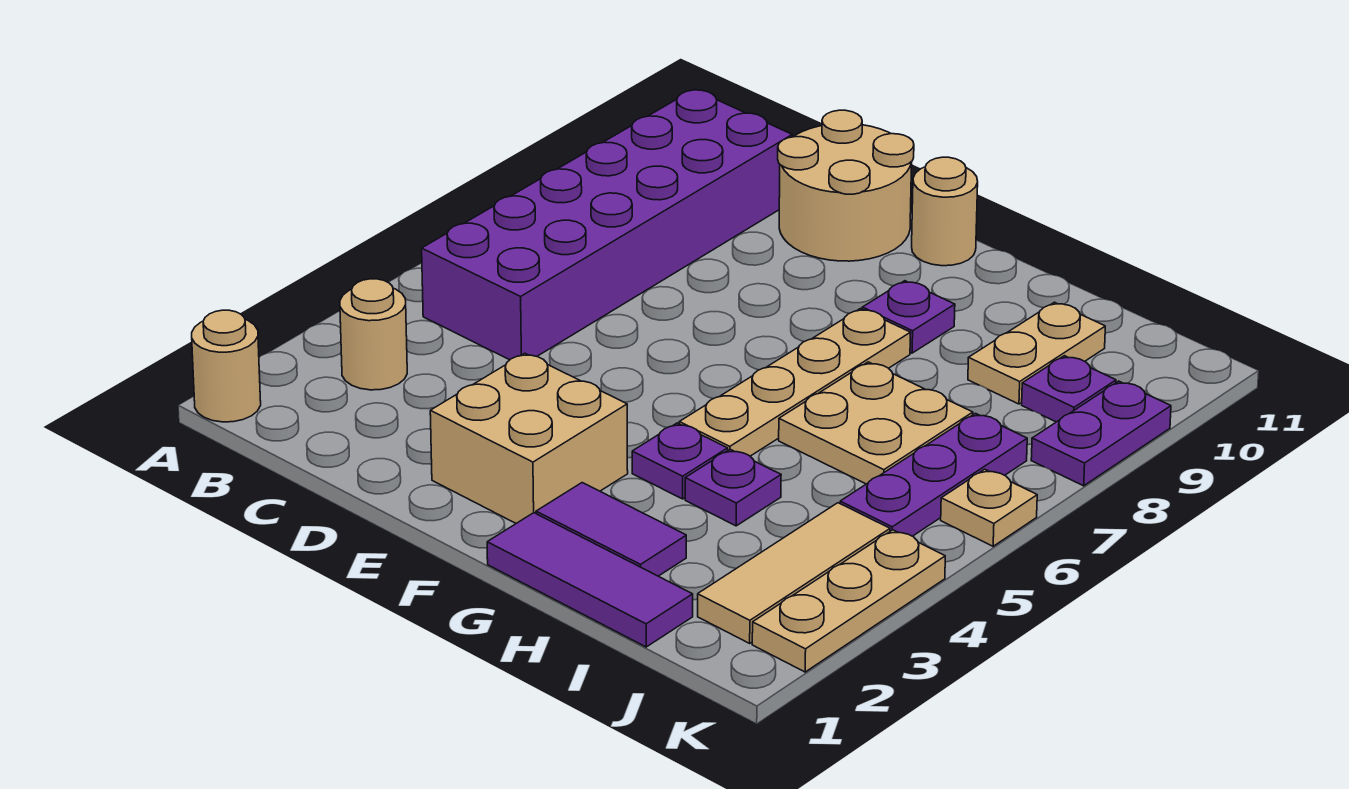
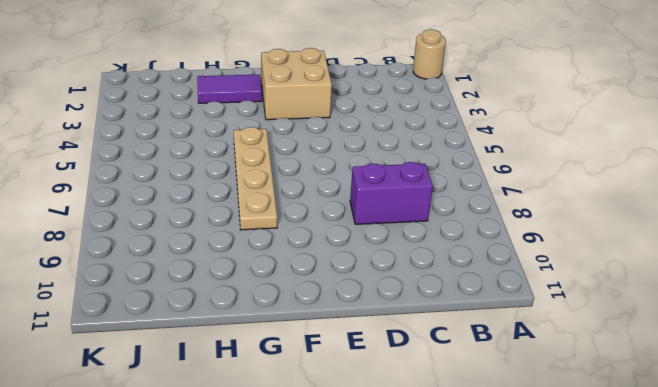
purple 1x2 brick [350,162,433,224] -> purple 2x6 brick [422,89,792,360]
none -> tan 1x1 round brick [340,279,407,390]
none -> tan 2x2 round brick [778,110,914,261]
none -> tan 1x1 round brick [912,157,978,266]

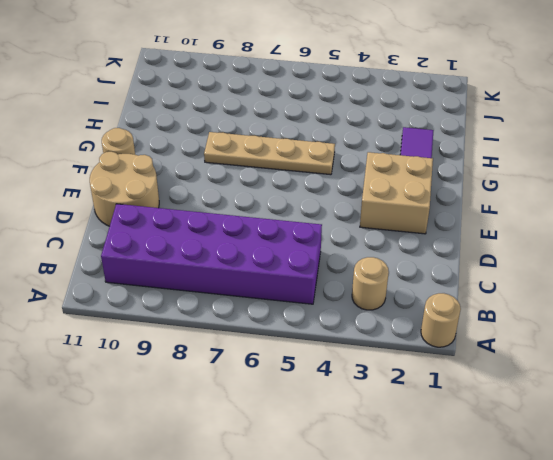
none -> purple 1x3 tile [487,513,693,647]
none -> purple 1x1 plate [632,423,728,499]
none -> purple 1x1 plate [862,281,955,353]

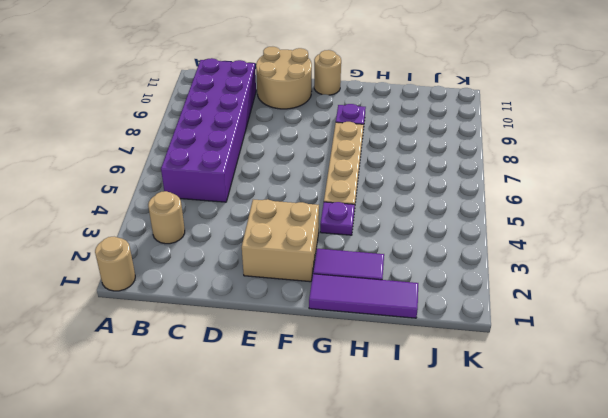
none -> purple 1x1 plate [685,449,781,526]
none -> tan 2x2 plate [779,362,973,484]
none -> tan 1x2 plate [968,302,1105,404]

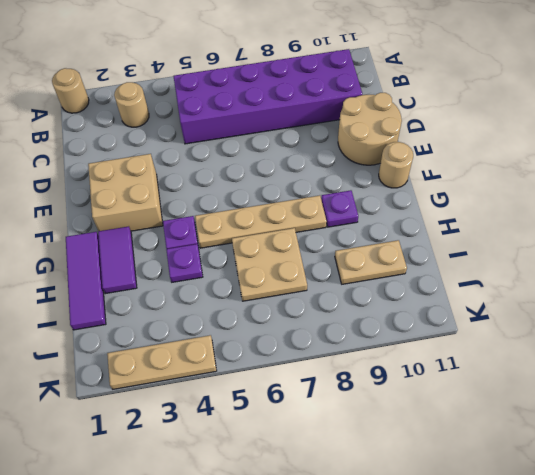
none -> tan 1x3 tile [698,503,890,643]
none -> purple 1x3 plate [840,413,1027,536]
none -> purple 1x1 plate [1022,356,1116,422]

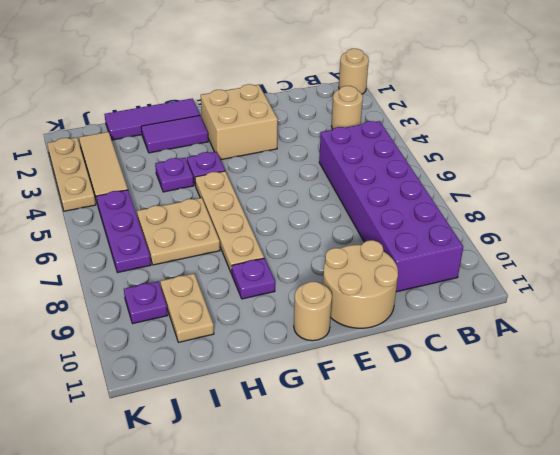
none -> tan 1x1 plate [941,469,1037,546]
none -> purple 1x2 plate [1031,381,1171,486]

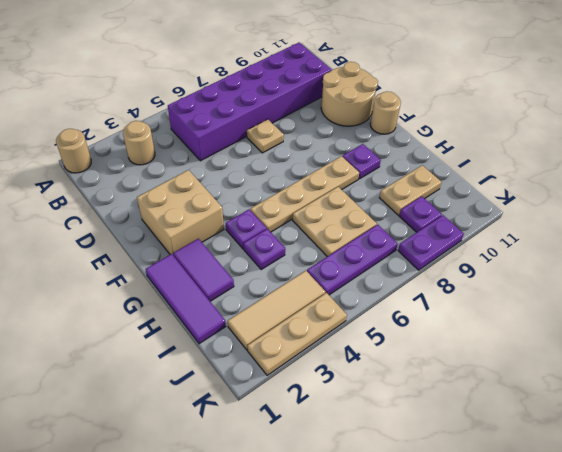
tan 1x1 plate [247,119,284,153] -> tan 1x1 plate moved to [941,469,1037,546]

